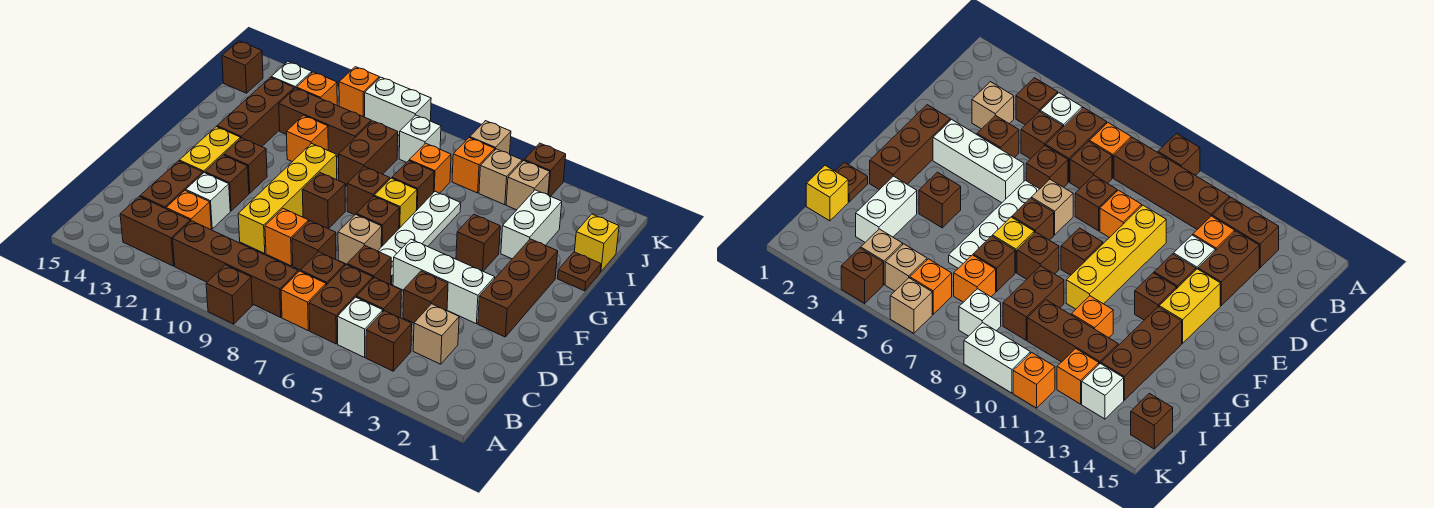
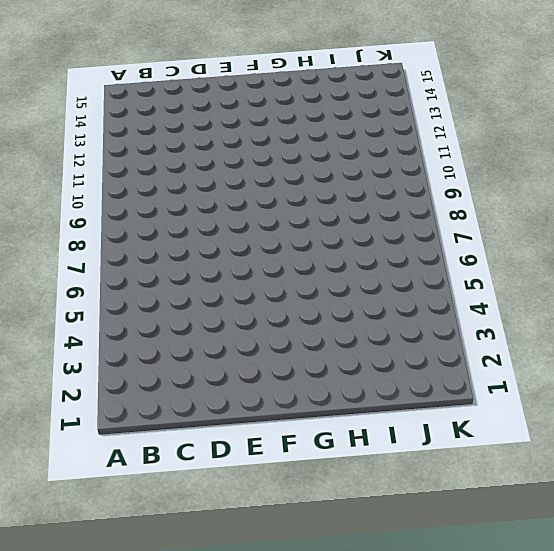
none -> brown 1x1 brick [206,265,253,324]
none -> brown 1x1 brick [366,311,412,371]
none -> white 1x1 brick [337,297,383,357]
none -> brown 1x2 brick [309,265,373,344]

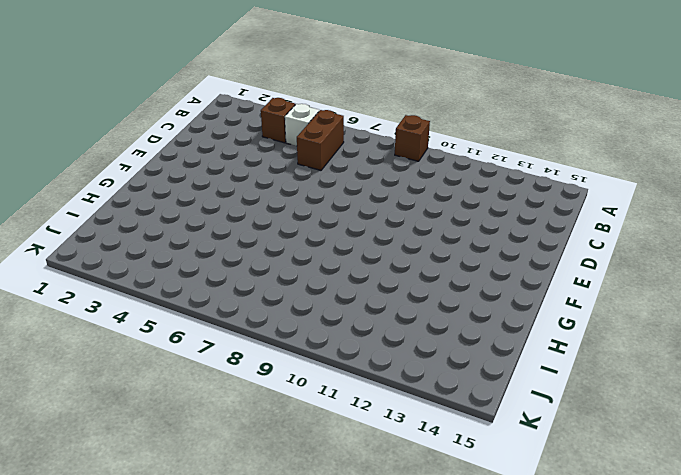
none -> orange 1x1 brick [281,271,326,330]
none -> brown 1x4 brick [173,221,298,317]
none -> brown 1x2 brick [120,196,190,266]
none -> tan 1x1 brick [413,304,459,364]

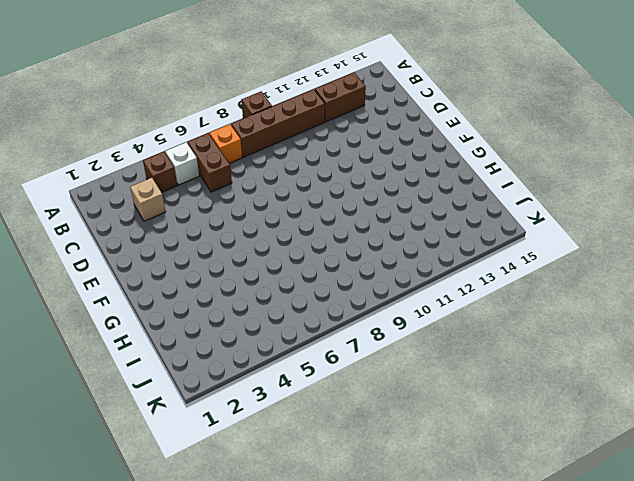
none -> brown 1x1 brick [357,278,401,318]
none -> brown 1x1 brick [300,252,345,285]
none -> orange 1x1 brick [166,190,211,230]
none -> brown 1x2 brick [140,161,203,209]

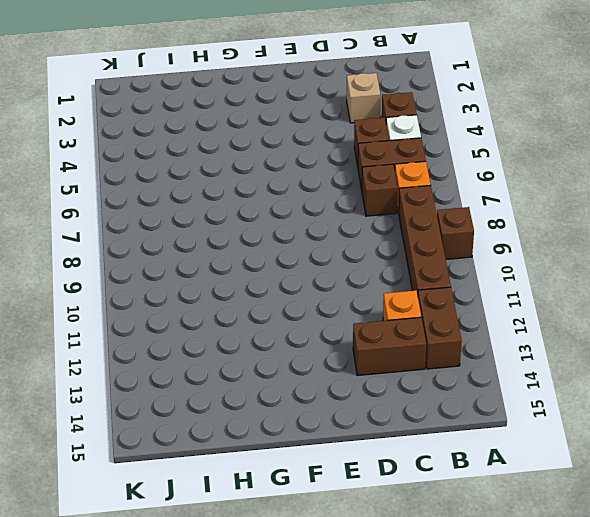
none -> brown 1x1 brick [403,271,448,323]
none -> brown 1x1 brick [347,246,391,285]
none -> brown 1x1 brick [292,221,336,270]
none -> orange 1x1 brick [265,209,309,266]

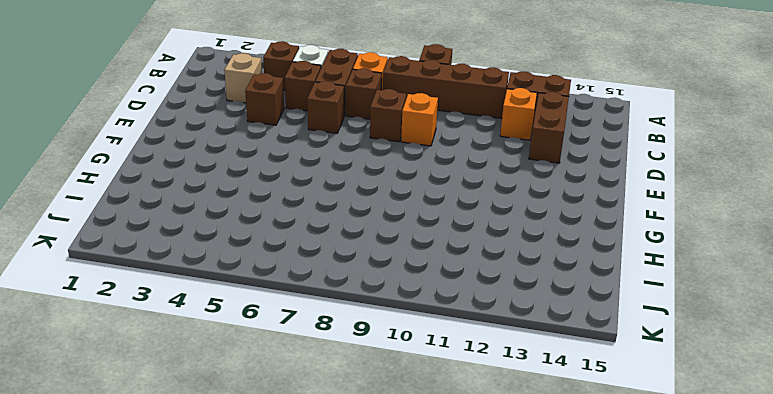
none -> yellow 1x4 brick [238,144,337,254]
none -> white 1x1 brick [186,173,230,229]
none -> brown 1x3 brick [478,239,558,337]
none -> white 1x3 brick [393,239,495,324]

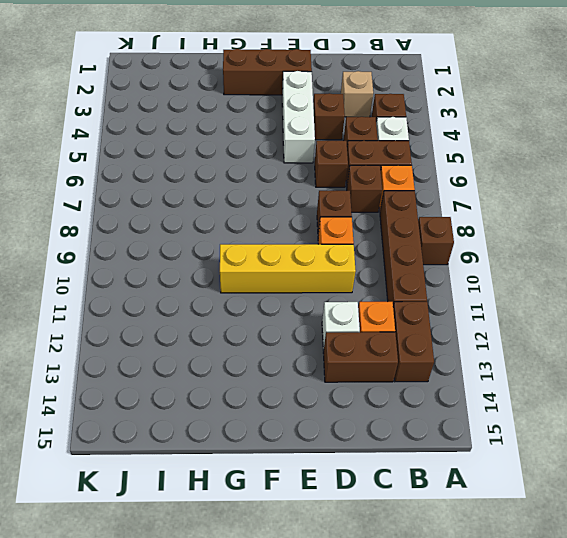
none -> white 1x4 plate [378,192,461,285]
none -> tan 1x1 brick [338,214,382,264]
none -> brown 1x1 brick [205,155,249,211]
none -> yellow 1x2 brick [179,127,240,173]

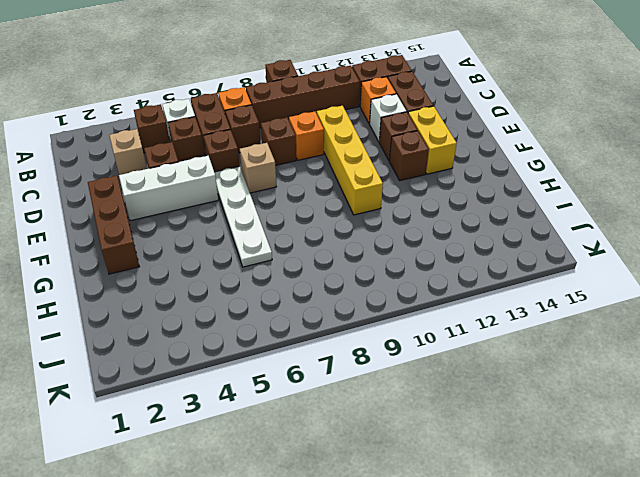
none -> brown 1x1 brick [356,196,399,247]
none -> brown 1x1 brick [302,173,345,229]
none -> brown 1x1 brick [456,214,500,271]
none -> yellow 1x1 brick [374,178,417,228]

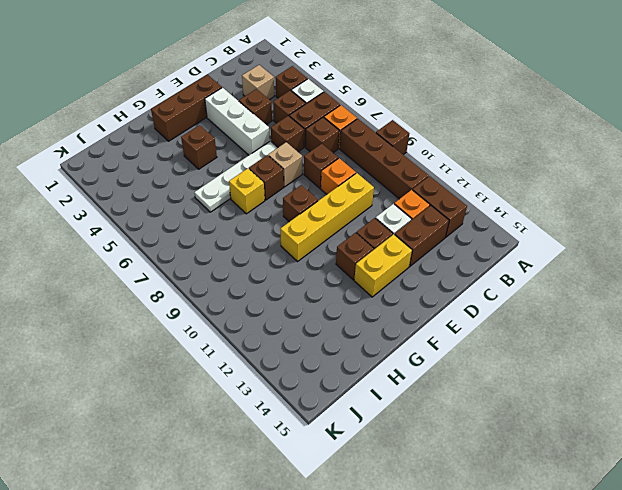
none -> brown 1x1 brick [347,167,390,215]
none -> brown 1x3 brick [217,77,294,147]
none -> brown 1x1 plate [557,252,601,291]
none -> white 1x2 brick [501,190,562,259]

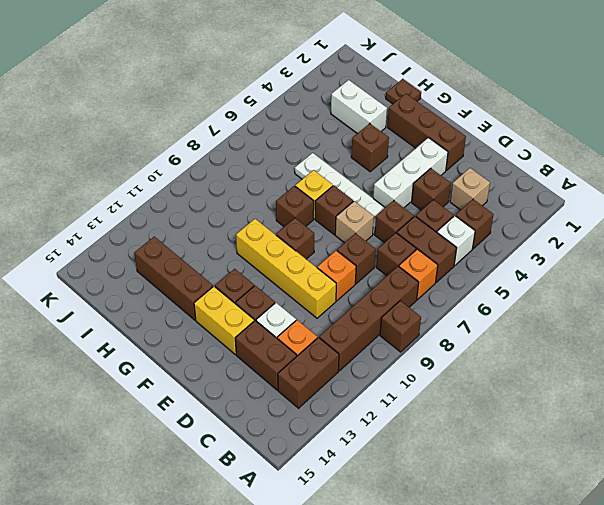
none -> brown 1x1 brick [392,161,434,211]
none -> brown 1x2 brick [339,121,398,186]
none -> orange 1x1 brick [286,115,328,162]
none -> yellow 1x1 brick [575,214,619,272]

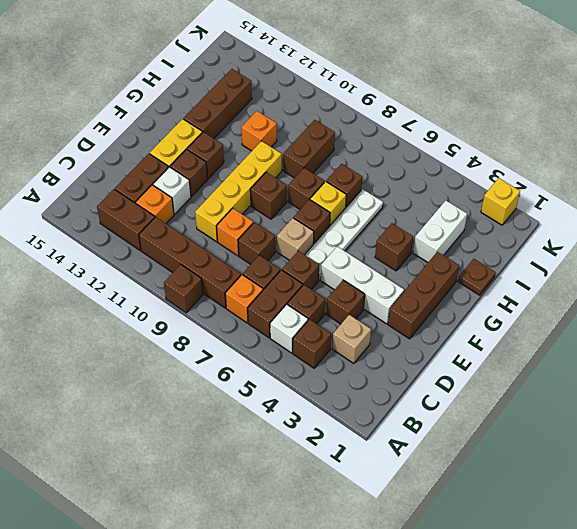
yellow 1x1 brick [481,178,520,225] -> yellow 1x1 brick moved to [575,214,619,272]
none -> orange 1x1 brick [409,143,451,193]
none -> brown 1x3 brick [279,88,371,157]
none -> tan 1x1 brick [506,161,550,210]
none -> tan 1x1 brick [479,149,522,205]

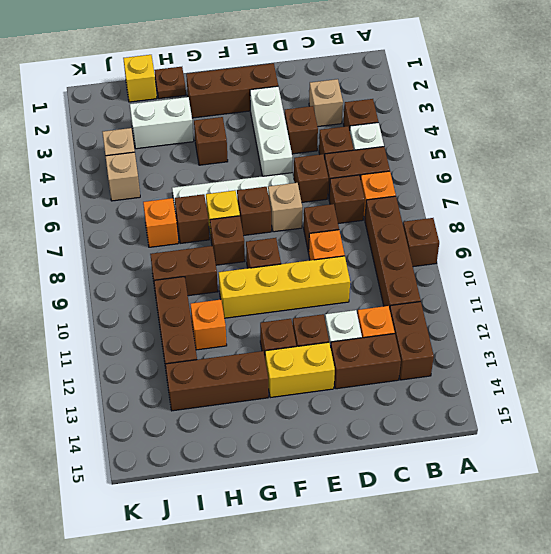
none -> orange 1x1 brick [452,138,495,193]
none -> white 1x1 brick [399,115,441,162]
none -> orange 1x1 brick [296,72,337,105]
none -> white 1x1 brick [271,62,312,89]

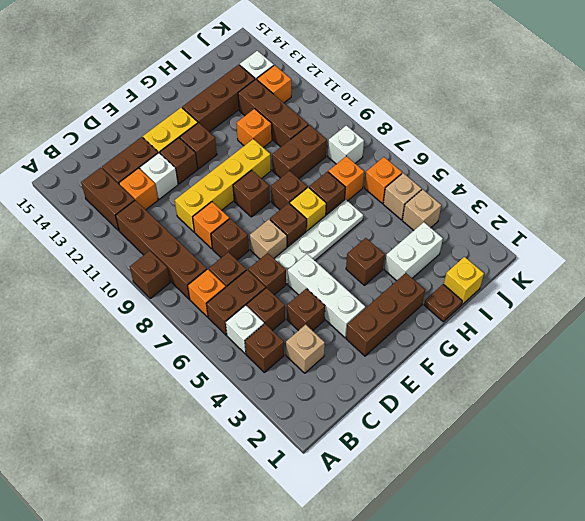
none -> brown 1x1 brick [222,41,263,93]
none -> brown 1x1 brick [524,143,566,196]
none -> tan 1x1 brick [470,121,511,154]
none -> white 1x2 brick [365,77,431,135]

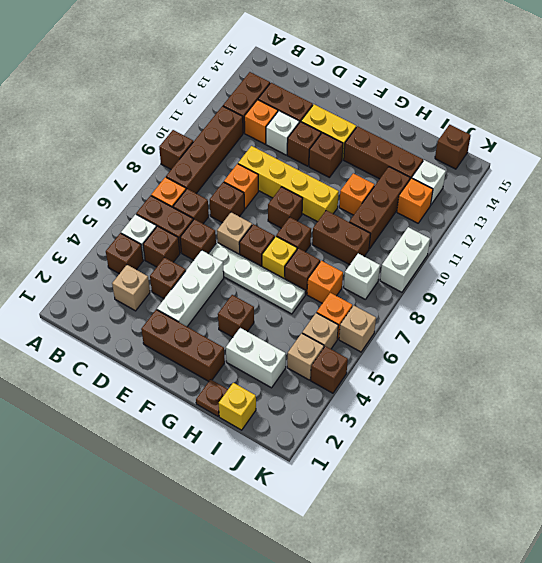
none -> orange 1x1 brick [339,67,379,117]

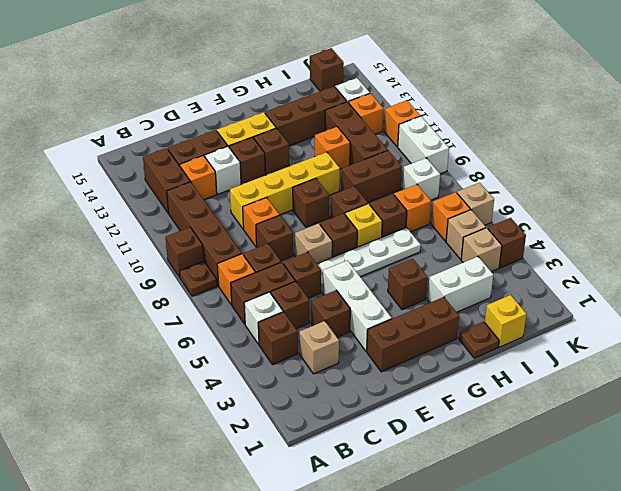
brown 1x1 plate [179,261,217,296] -> none

